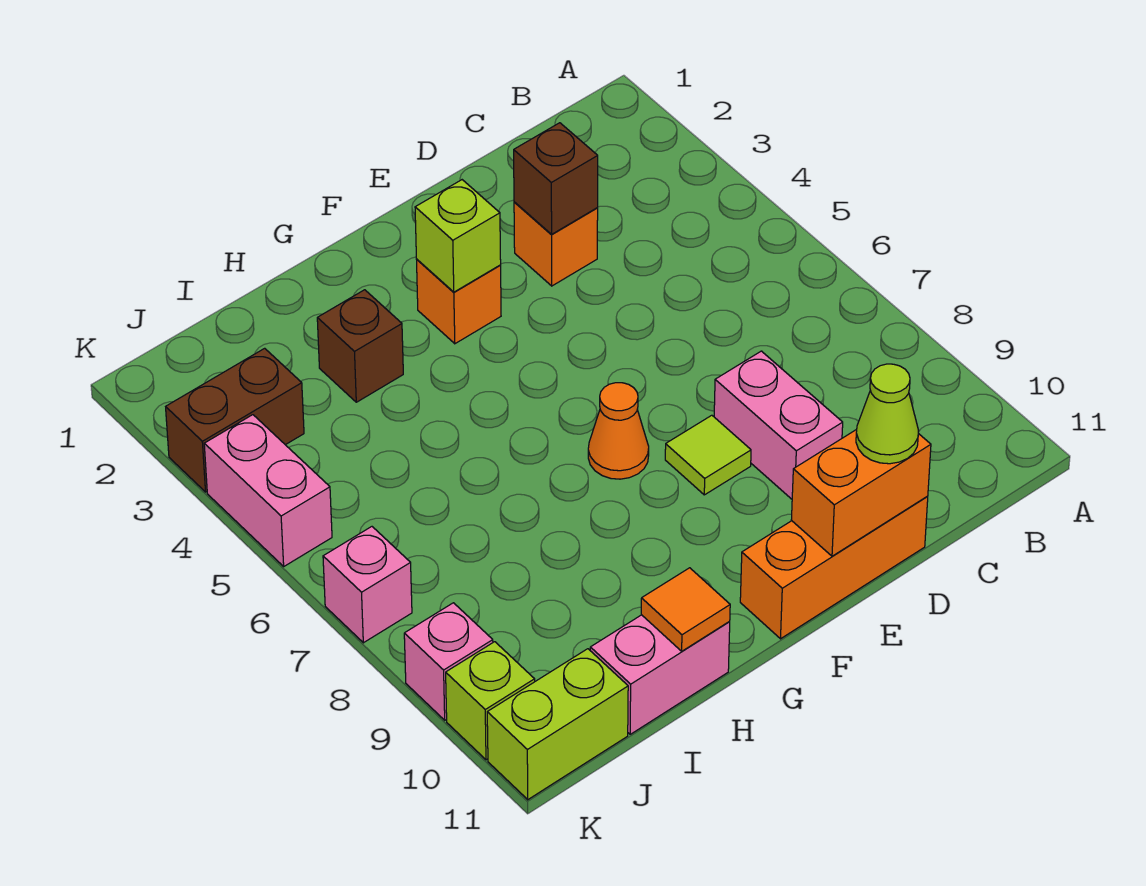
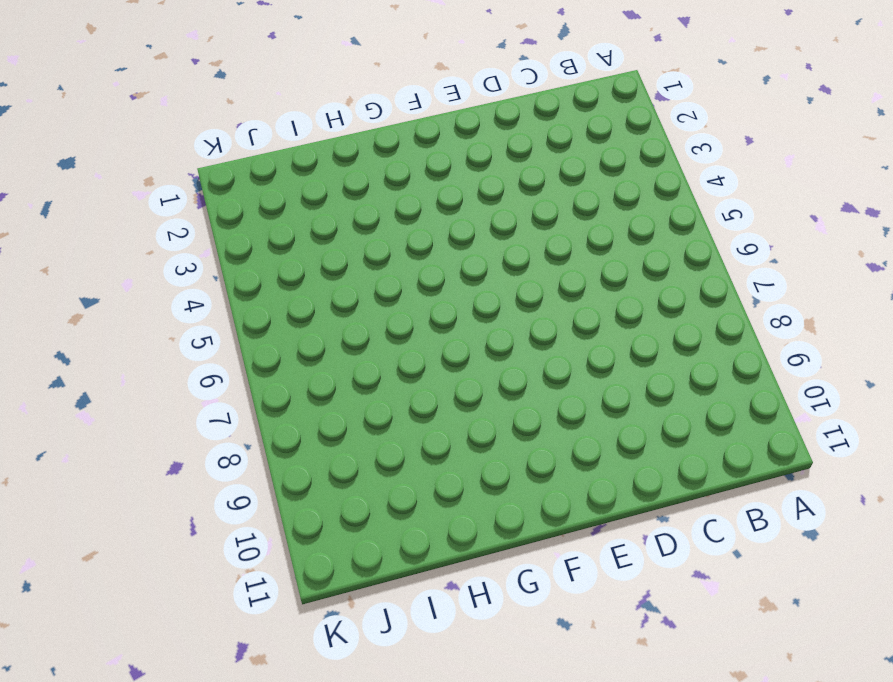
none -> orange 1x1 brick [514,202,598,286]
none -> pink 1x2 brick [714,351,843,499]
none -> orange 1x3 brick [740,496,928,639]

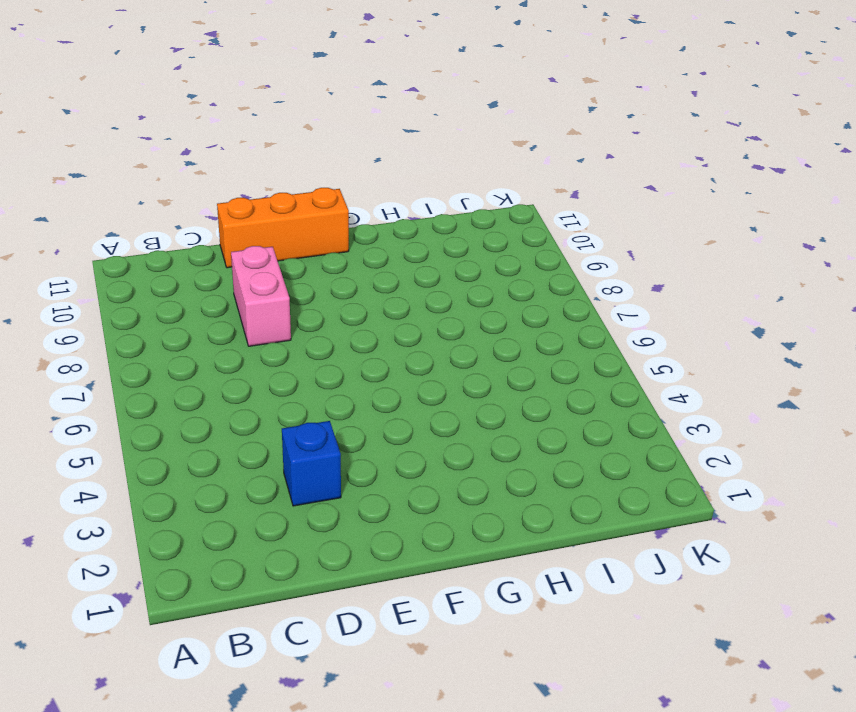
blue 1x1 brick [282,421,341,506] -> orange 1x1 brick [514,202,598,286]
none -> lime 1x1 tile [665,415,751,495]
none -> orange 1x1 brick [417,260,501,344]
none -> orange 1x1 cone [588,383,649,479]

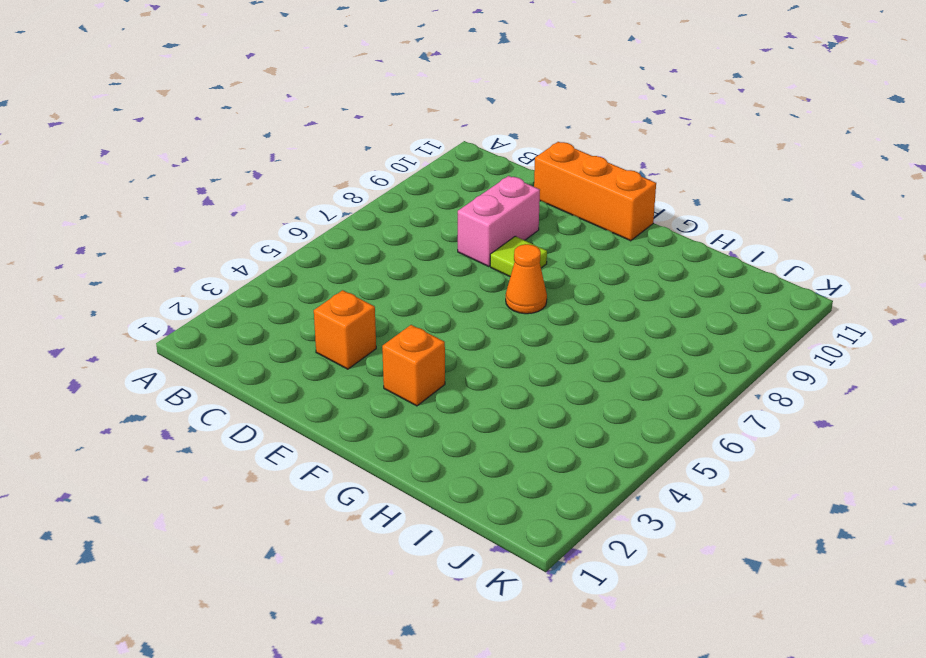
none -> brown 1x1 brick [317,290,403,402]
none -> pink 1x2 brick [590,615,730,734]
none -> brown 1x2 brick [166,348,304,492]

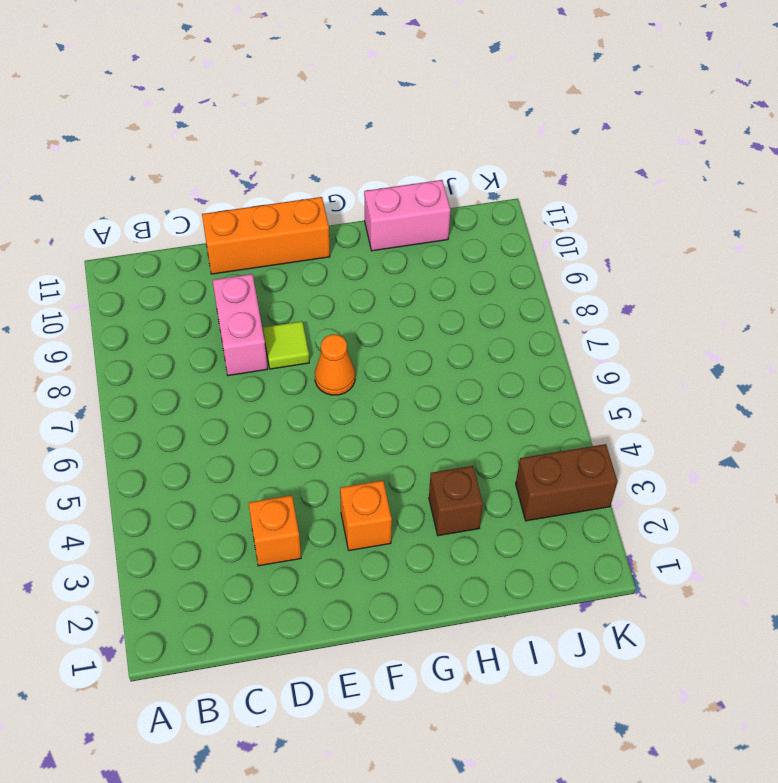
none -> lime 1x2 brick [487,649,628,800]
none -> pink 1x2 brick [204,415,332,566]
none -> pink 1x1 brick [323,527,412,643]

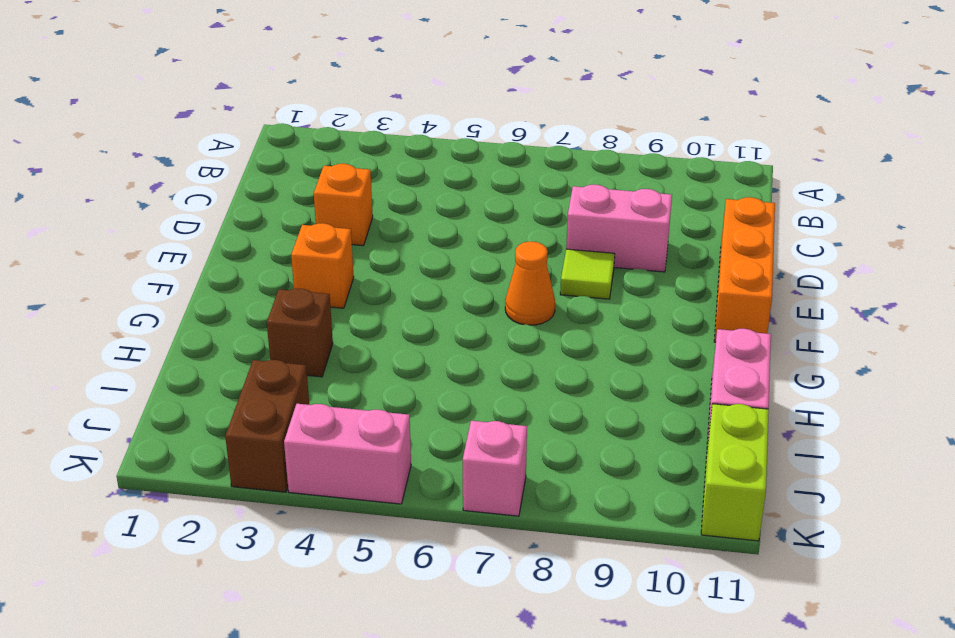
none -> pink 1x1 brick [404,603,493,720]
none -> lime 1x1 brick [446,642,535,760]
none -> brown 1x1 brick [514,123,598,234]

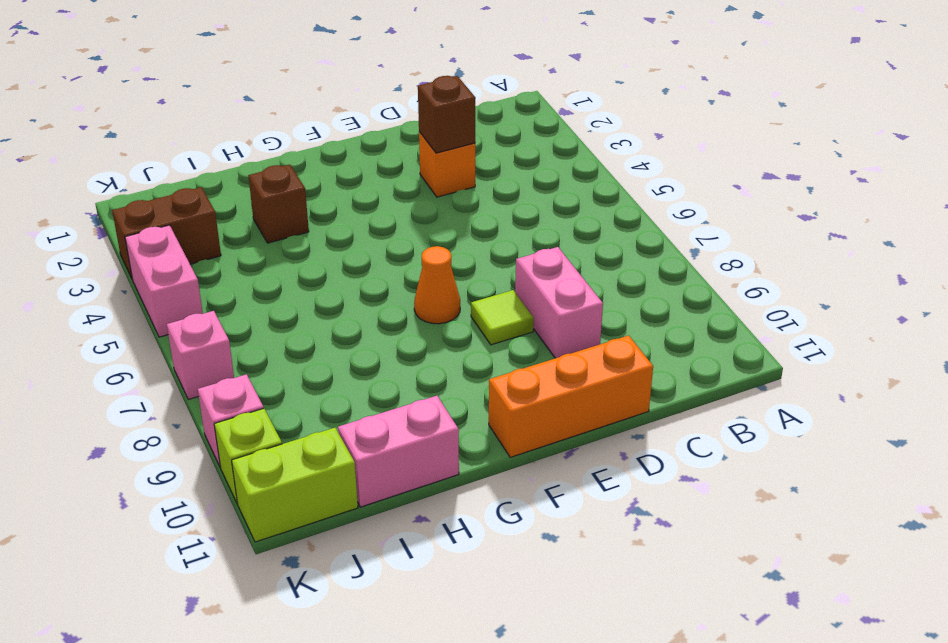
none -> orange 1x1 brick [417,260,501,344]
none -> orange 1x2 brick [791,429,931,556]
none -> lime 1x1 brick [415,180,501,292]

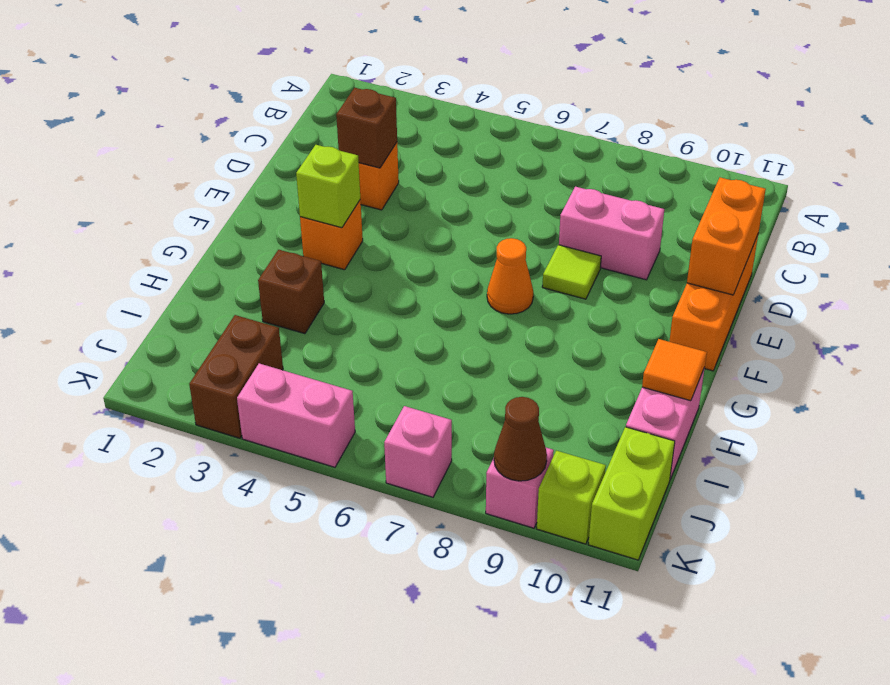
brown 1x1 cone [494,397,547,481] -> none
none -> lime 1x1 cone [856,364,919,464]

